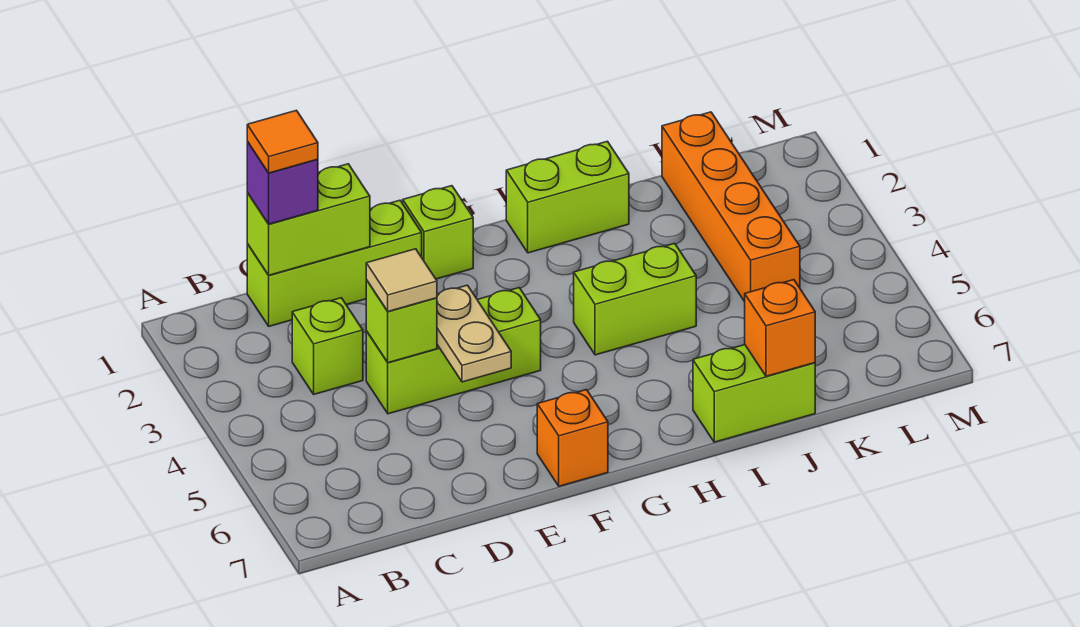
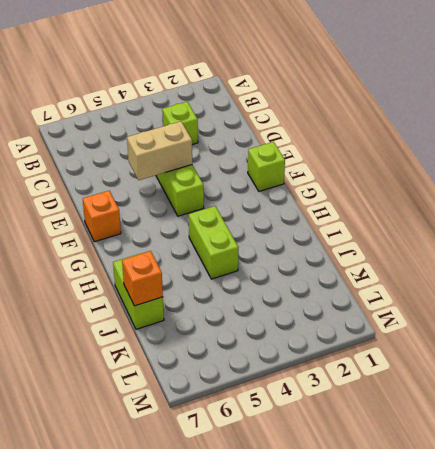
tan 1x2 brick [127,121,192,180] -> tan 1x2 plate [437,285,511,382]
none -> lime 1x3 brick [247,200,422,326]
none -> lime 1x2 brick [506,141,629,253]
none -> orange 1x4 brick [662,112,800,302]

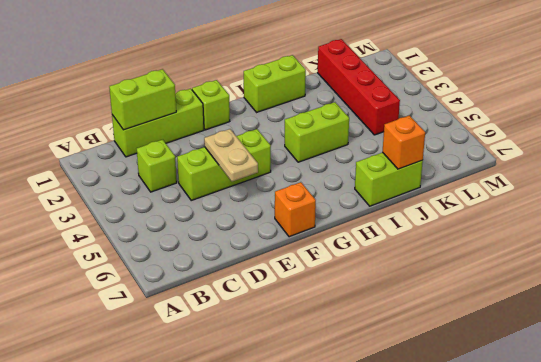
red 1x4 brick [318,39,400,135] -> orange 1x4 brick [662,112,800,302]
none -> lime 1x1 brick [366,280,437,363]
none -> purple 1x1 brick [247,142,318,224]
none -> tan 1x1 tile [366,249,437,311]

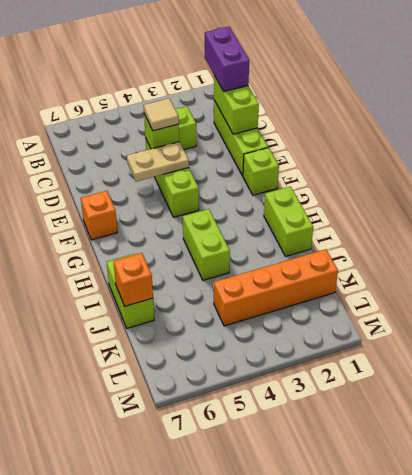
purple 1x2 brick [205,27,249,91] -> purple 1x1 brick [247,142,318,224]
none -> orange 1x1 tile [247,110,318,173]

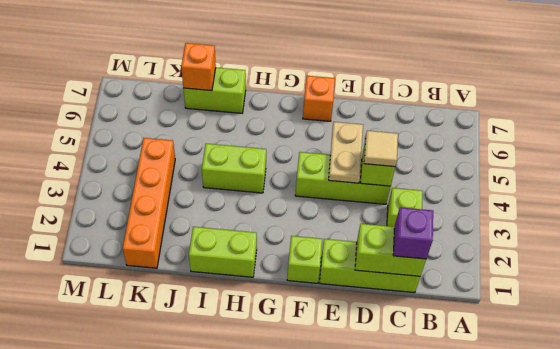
none -> orange 1x1 tile [247,110,318,173]

